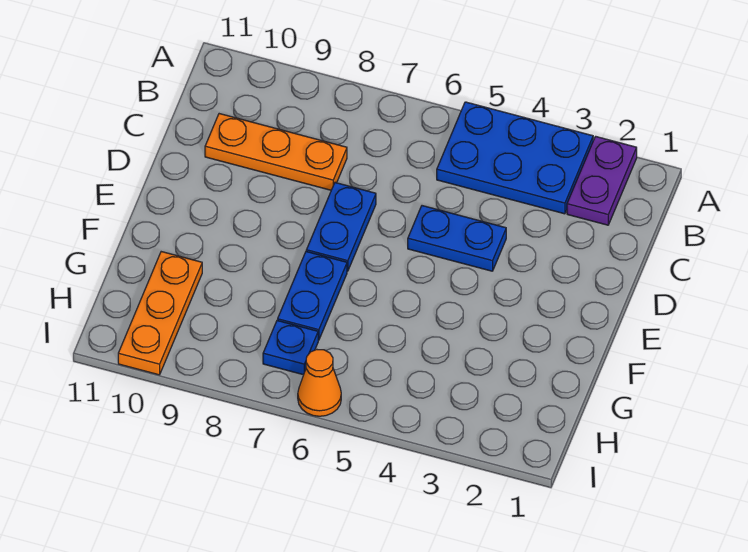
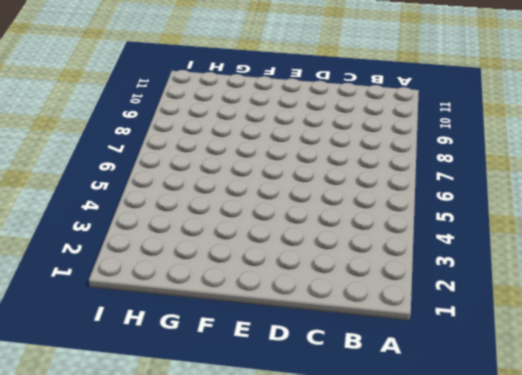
none -> purple 1x2 plate [567,136,637,225]
none -> blue 2x3 plate [437,102,593,214]

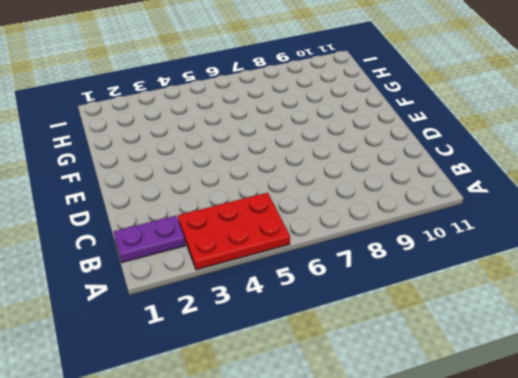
red 2x3 plate [178,193,290,270] -> blue 2x3 plate [437,102,593,214]
purple 1x2 plate [114,216,185,262] -> purple 1x2 plate turned to [567,136,637,225]
none -> orange 1x3 plate [205,114,347,190]
none -> blue 1x2 plate [408,206,506,271]

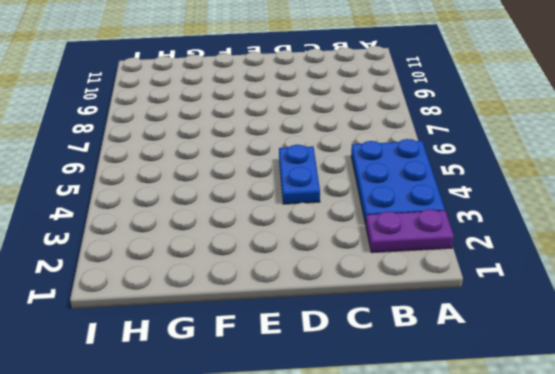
none -> orange 1x3 plate [205,114,347,190]
none -> blue 1x2 plate [306,183,376,271]

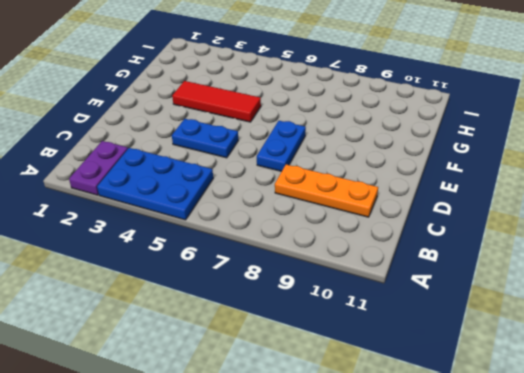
red 1x3 tile [172,81,261,122] -> none
none -> blue 1x2 plate [278,252,347,340]
none -> orange 1x3 plate [118,252,202,375]

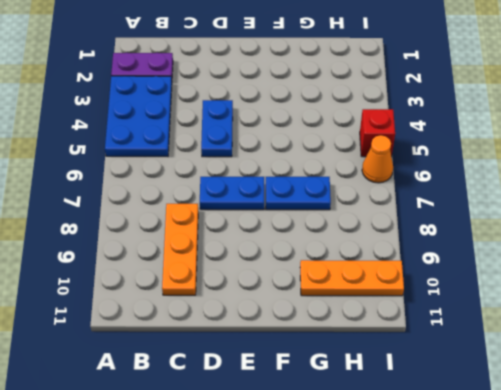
red 1x1 brick [360,109,395,157] -> none
none -> blue 1x1 plate [263,320,318,375]

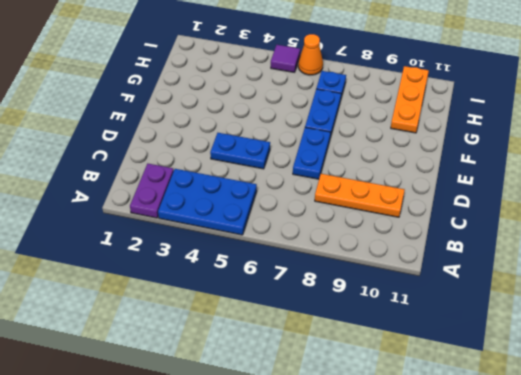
purple 1x1 tile [271,45,300,72] -> none

